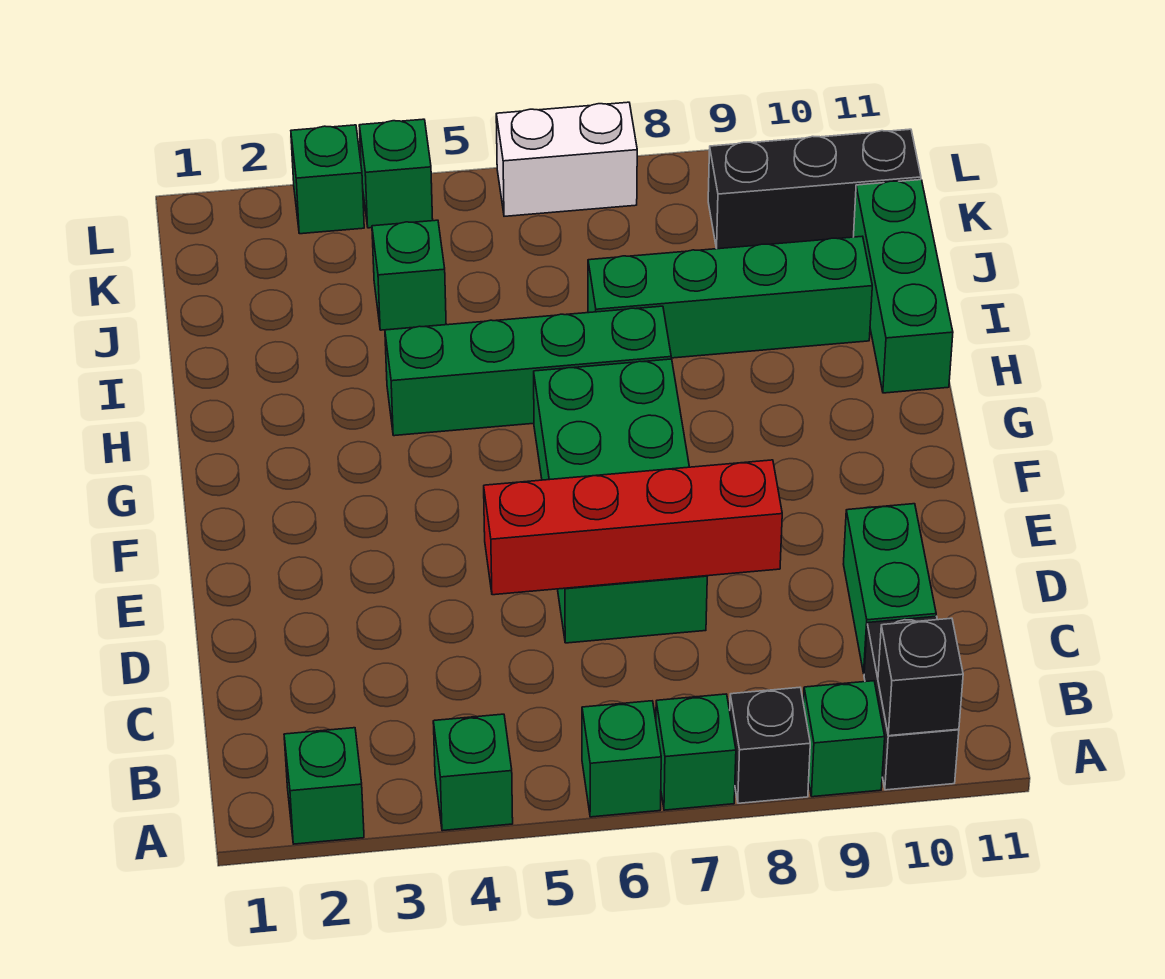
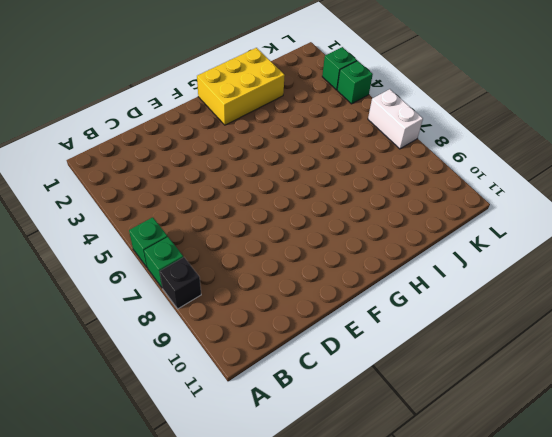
yellow 2x3 brick [197,48,285,125] -> none
none -> green 1x1 brick [284,728,364,844]
none -> green 1x1 brick [433,714,513,831]
none -> green 1x1 brick [803,681,885,797]

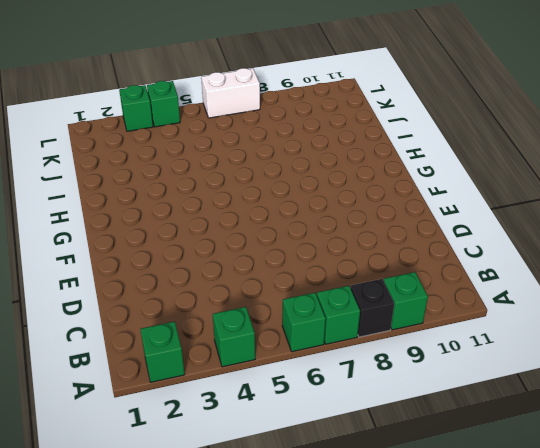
none -> black 1x2 brick [864,616,959,790]
none -> green 1x2 brick [844,504,936,673]
none -> green 2x4 brick [534,359,707,643]

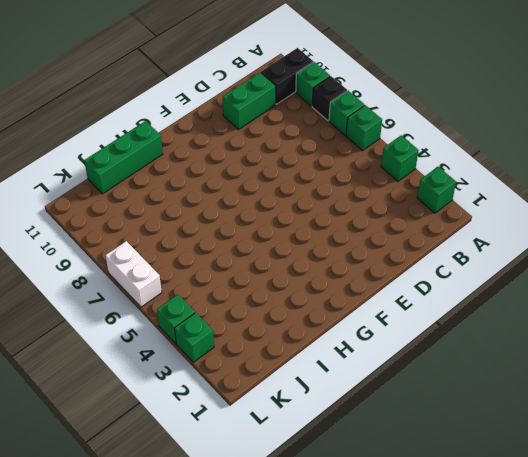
none -> green 2x4 brick [534,359,707,643]
none -> green 1x4 brick [385,306,671,436]
none -> green 1x4 brick [588,236,872,358]

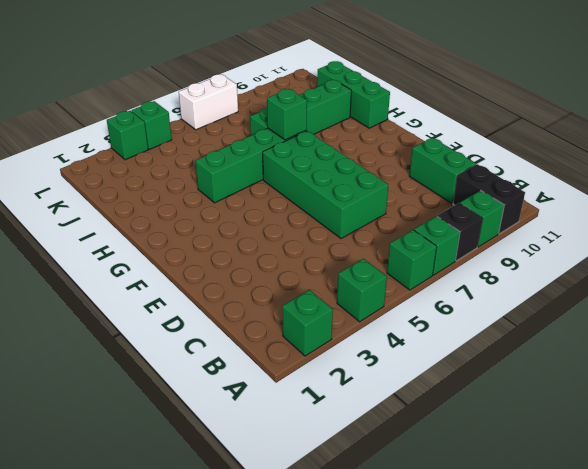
green 1x1 brick [267,89,307,140] -> green 1x1 brick moved to [372,220,446,330]
none -> black 1x3 brick [708,129,921,249]
none -> black 1x1 brick [878,618,963,736]
none -> red 1x4 brick [484,460,782,595]

